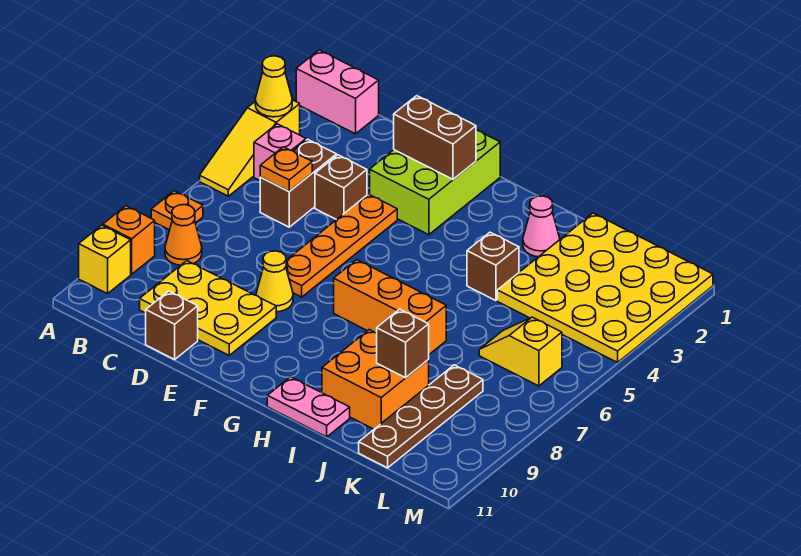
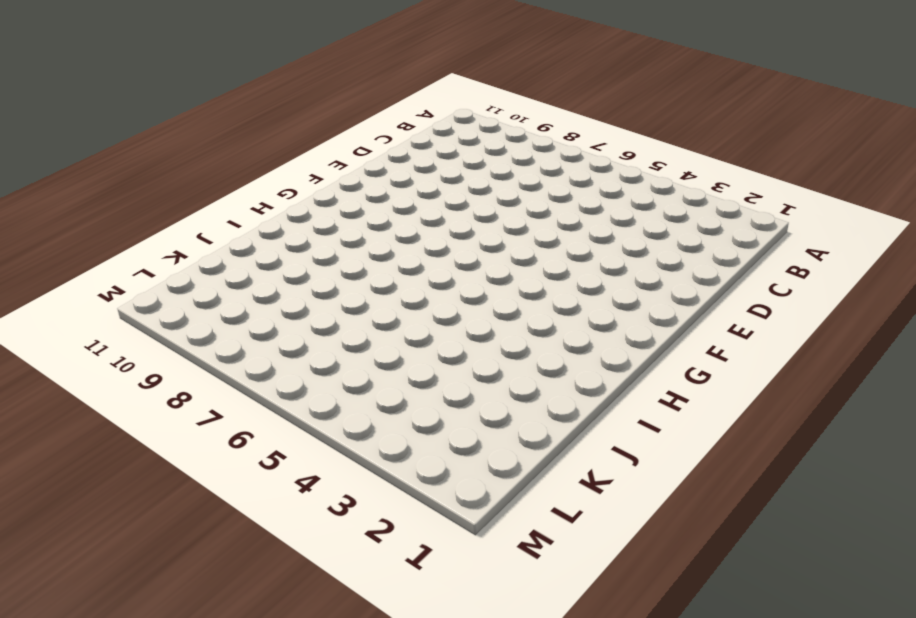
none -> pink 1x2 brick [296,50,379,134]
none -> yellow 1x3 slope [200,100,300,196]
none -> orange 1x1 plate [151,191,203,230]

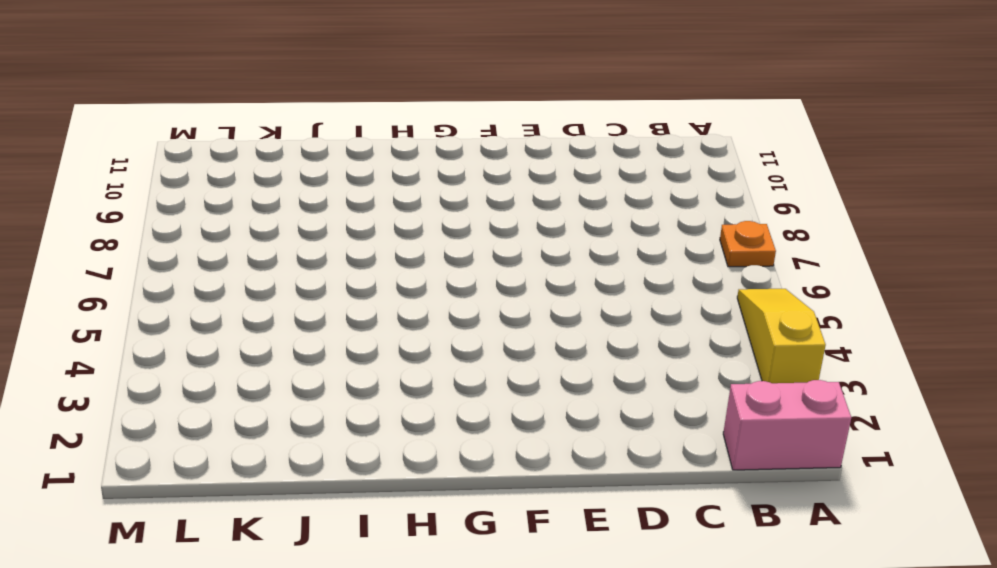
none -> orange 1x1 brick [103,206,155,274]
none -> yellow 1x1 brick [79,225,131,294]
none -> pink 1x1 brick [254,124,306,180]

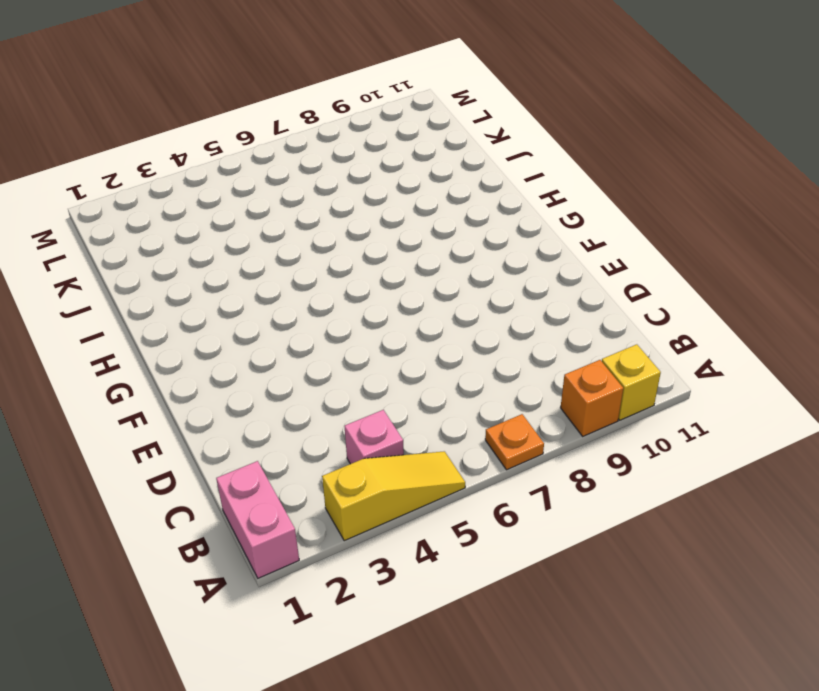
none -> orange 1x1 cone [165,205,202,265]
none -> brown 1x2 brick [260,139,336,227]
none -> yellow 2x3 plate [140,261,276,355]

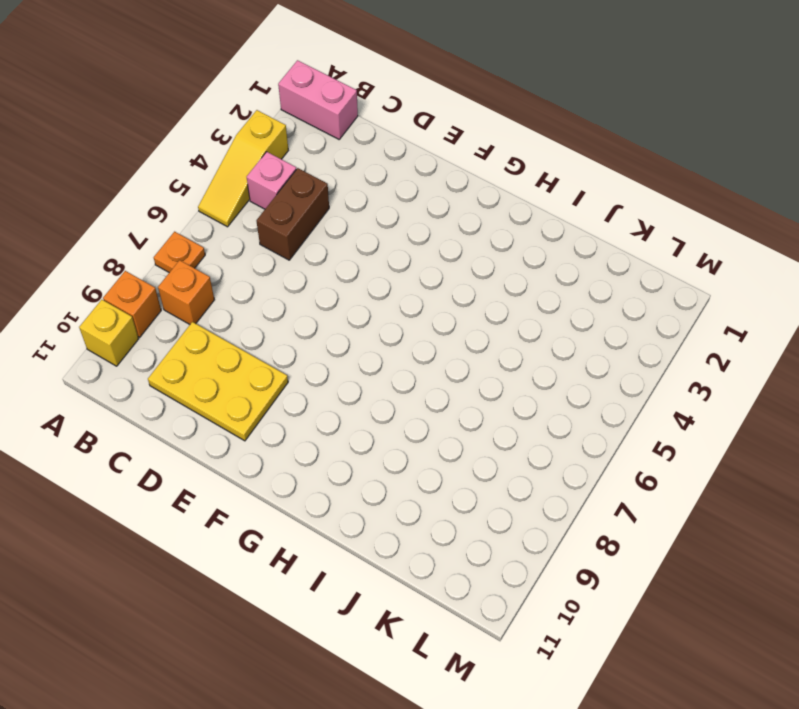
orange 1x1 brick [158,260,214,324] -> orange 1x1 cone [165,205,202,265]
none -> brown 1x1 brick [315,155,367,220]
none -> brown 1x1 brick [146,291,198,359]
none -> lime 2x3 brick [370,130,500,235]

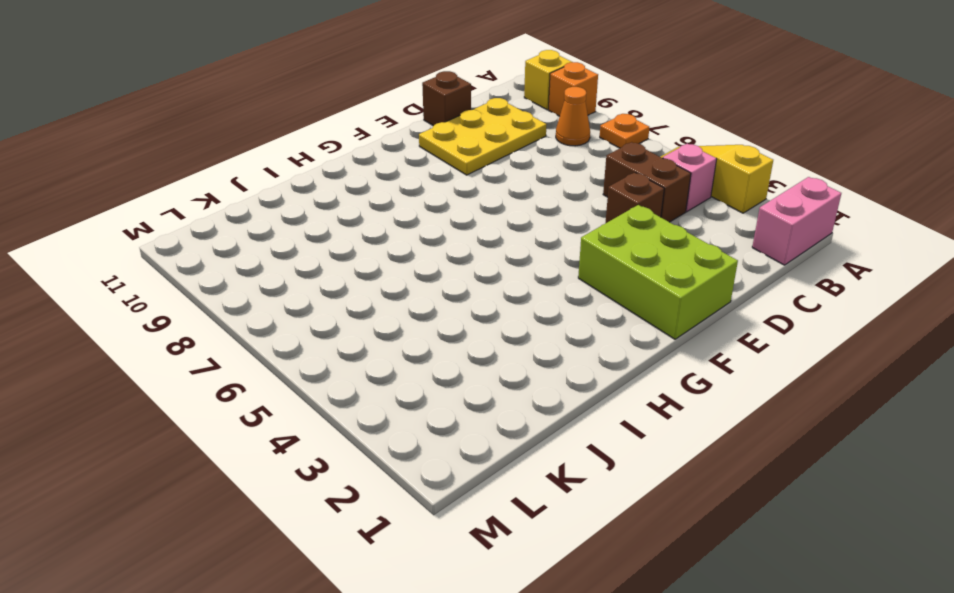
none -> orange 1x4 plate [286,194,397,297]
none -> yellow 1x1 cone [256,251,293,312]
none -> orange 1x3 brick [334,260,446,354]

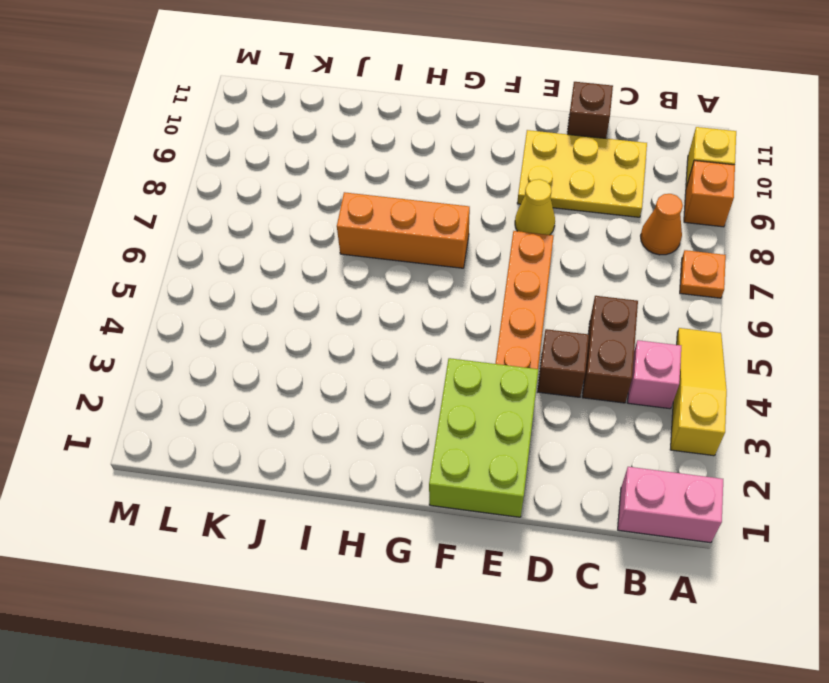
none -> pink 1x2 plate [267,377,350,437]
none -> pink 1x1 cone [523,196,560,257]
none -> brown 1x1 brick [467,232,519,301]

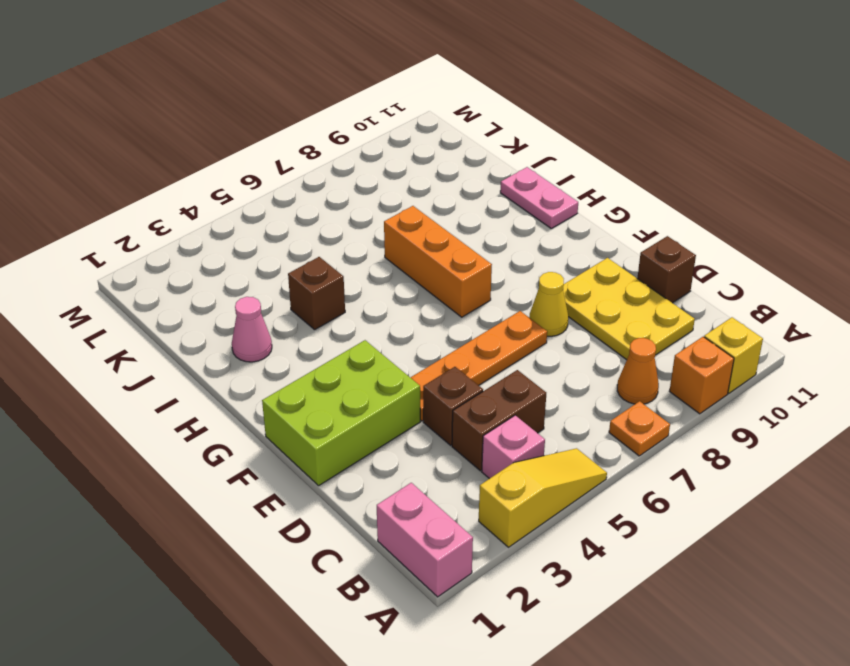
none -> orange 2x2 brick [322,330,429,429]
none -> yellow 4x4 plate [497,213,713,362]
none -> yellow 1x2 slope [479,317,562,386]

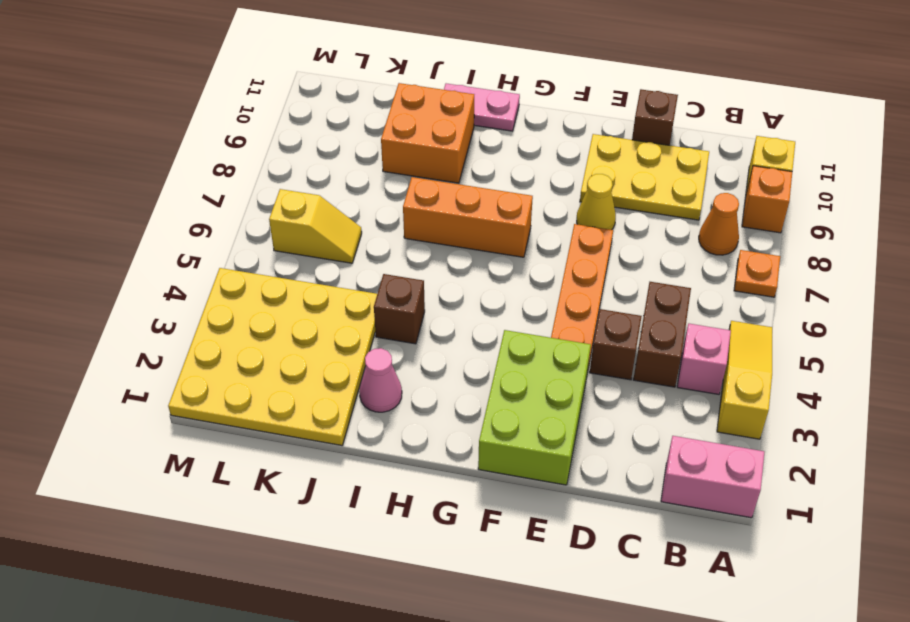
none -> brown 1x4 plate [359,365,483,468]
none -> yellow 1x1 cone [255,56,292,117]
none -> orange 1x1 plate [260,147,312,191]

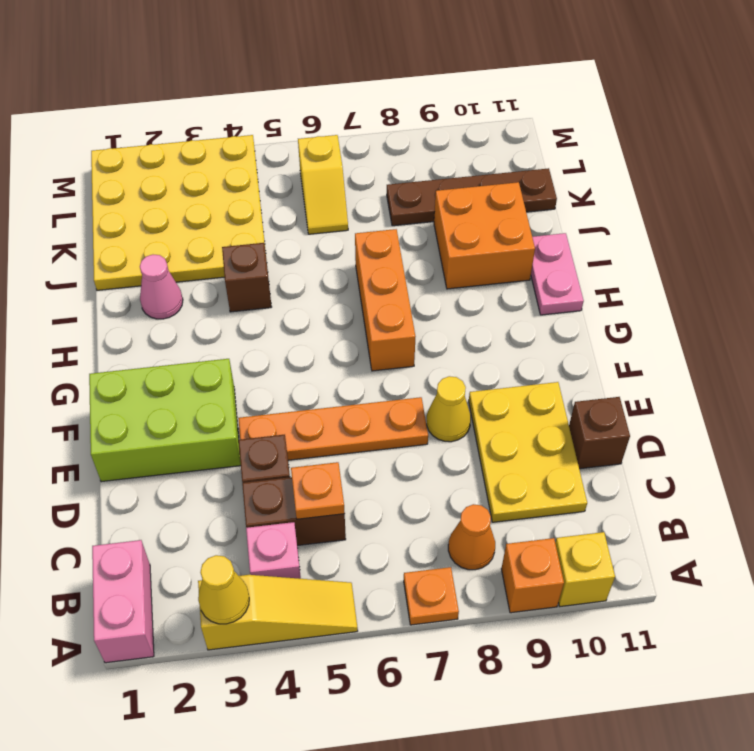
none -> brown 1x2 brick [394,96,476,179]
none -> brown 1x1 brick [377,309,429,378]

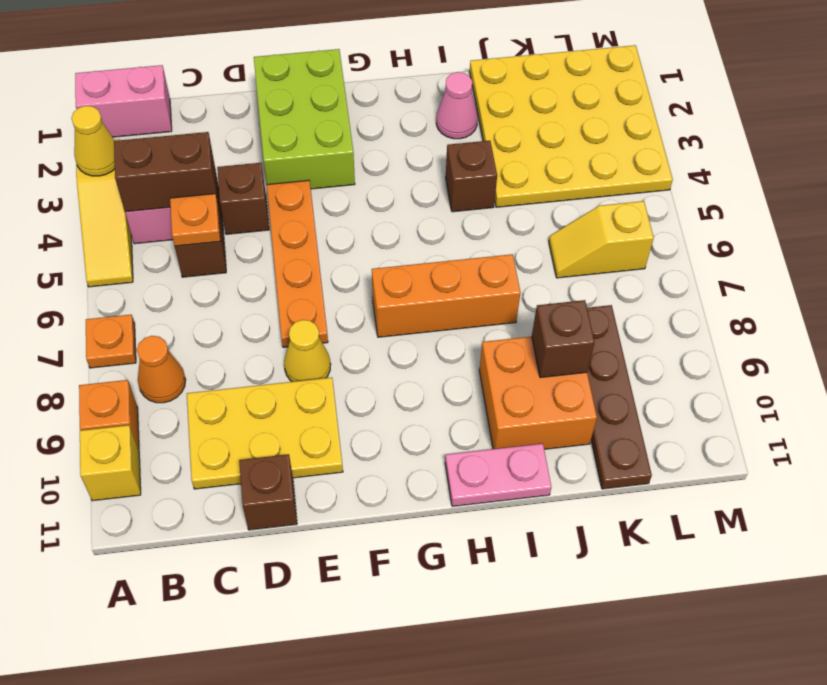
brown 1x2 brick [114,132,218,212] -> brown 1x2 brick moved to [394,96,476,179]

